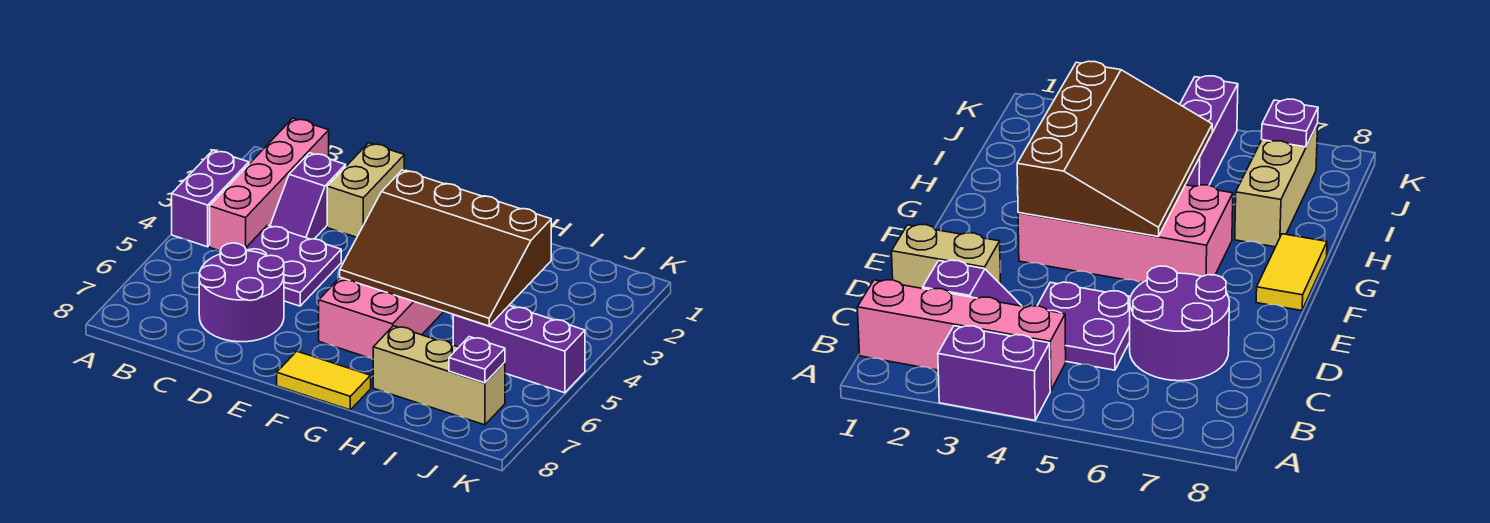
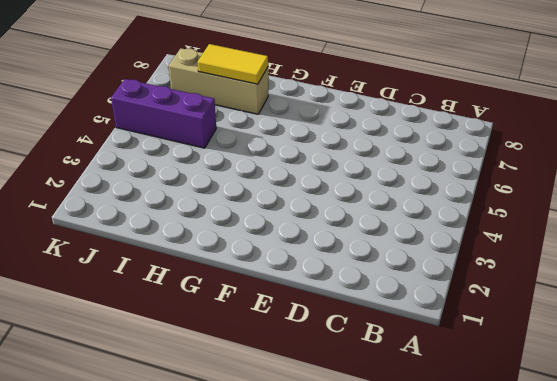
yellow 1x2 tile [198,44,268,84] -> yellow 1x2 tile moved to [277,351,371,410]
none -> purple 1x2 brick [172,150,249,247]
none -> pink 1x4 brick [210,118,329,251]
none -> purple 1x2 slope [270,153,346,239]

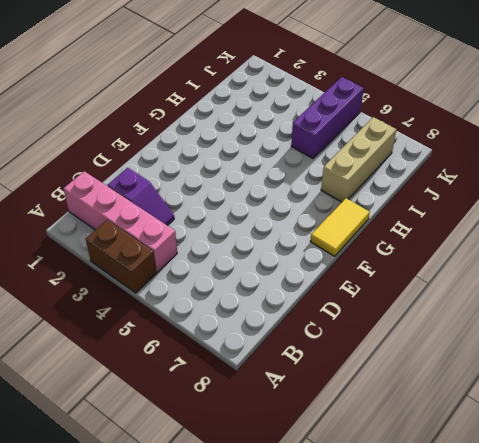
brown 1x2 brick [86,220,156,293] -> purple 1x2 brick [172,150,249,247]
none -> purple 2x2 plate [245,225,341,306]
none -> purple 2x2 round brick [199,243,284,342]
none -> tan 1x2 brick [327,143,404,237]

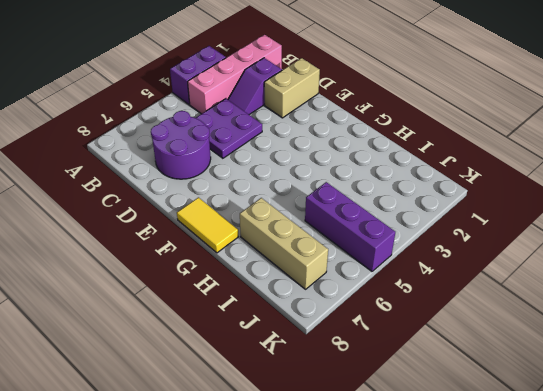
none -> pink 2x4 brick [319,277,444,359]
none -> brown 3x4 slope [340,170,551,326]
none -> purple 1x1 plate [449,337,505,383]

